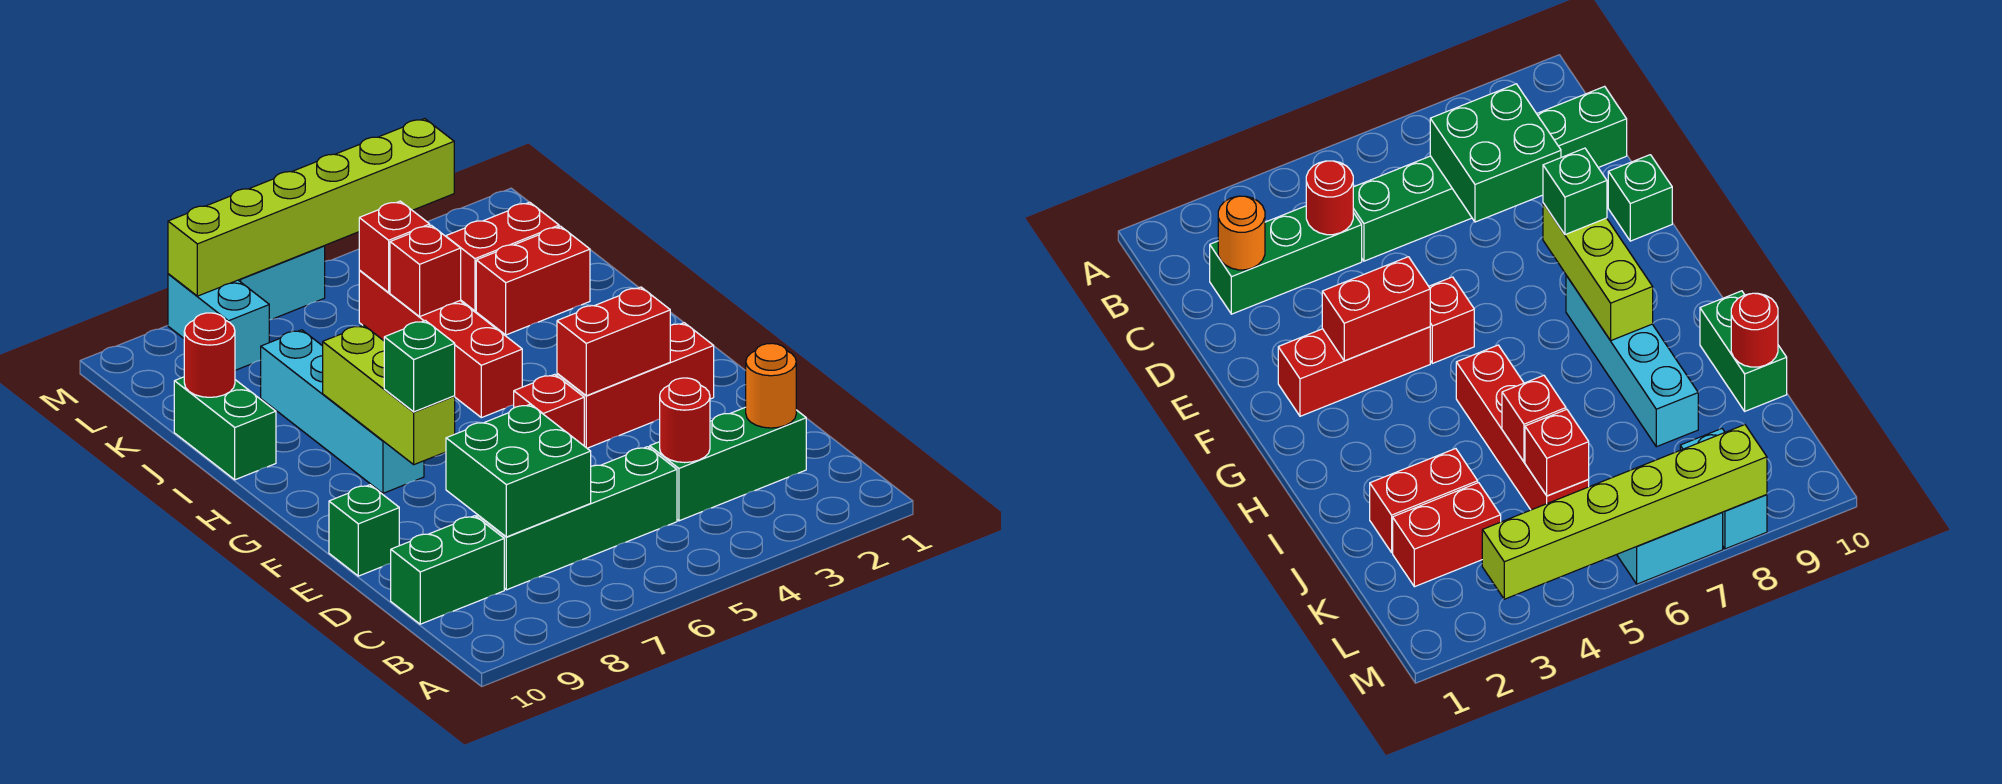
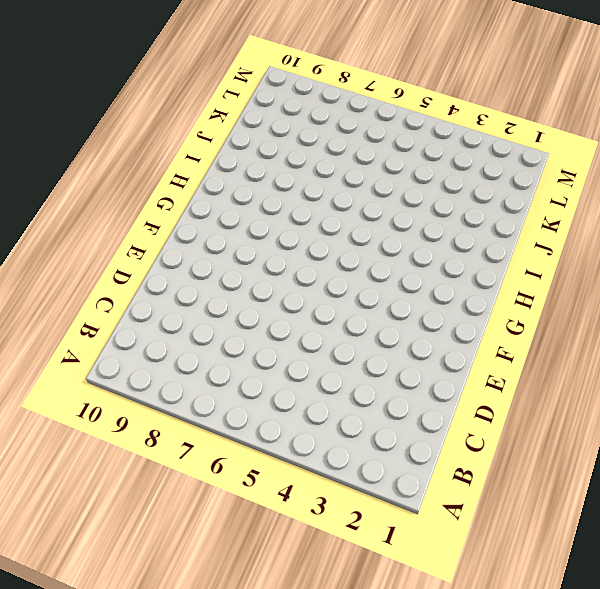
none -> green 1x3 brick [650,407,806,521]
none -> green 1x4 brick [477,447,677,590]
none -> green 1x2 brick [391,516,504,624]

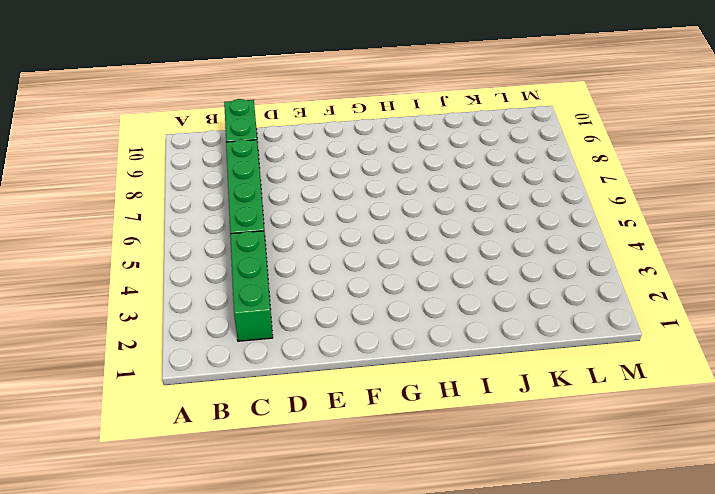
none -> green 1x1 brick [329,485,399,576]
none -> red 1x3 brick [557,323,714,448]
none -> red 1x1 brick [514,374,584,446]

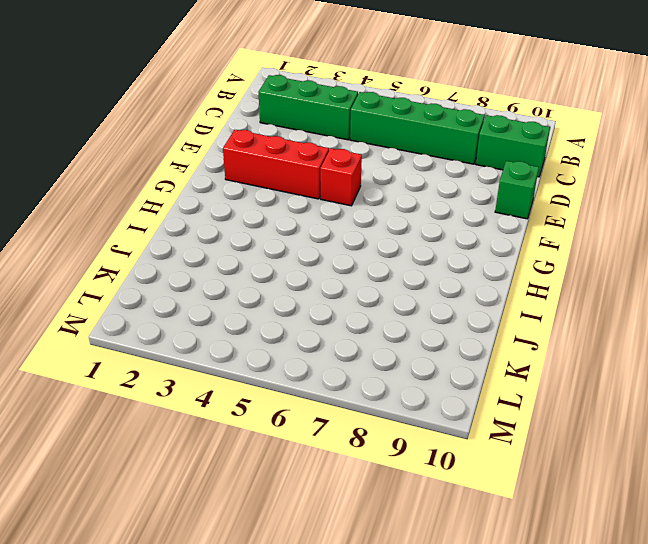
none -> cyan 1x4 brick [261,330,424,493]
none -> red 1x4 brick [359,271,522,418]
none -> green 1x2 brick [174,377,276,480]

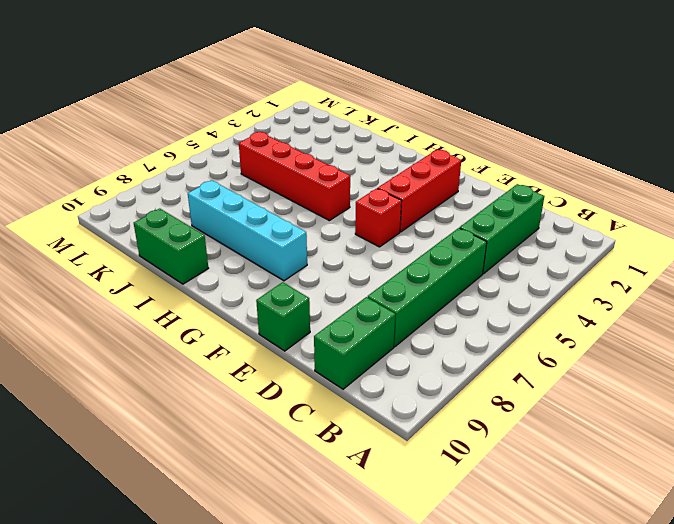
none -> red 1x2 brick [476,226,590,335]
none -> red 1x2 brick [446,202,559,311]
none -> cyan 1x2 brick [168,274,269,370]

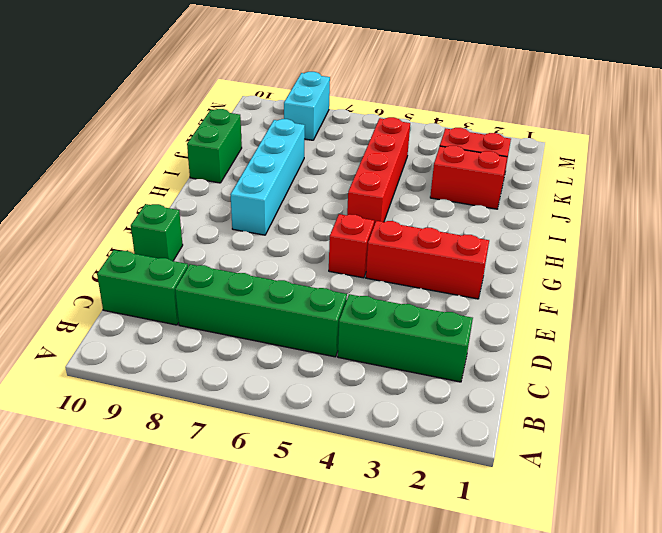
none -> cyan 1x2 brick [239,246,325,320]
none -> orange 1x1 round brick [746,343,796,428]
none -> red 1x1 round brick [660,378,710,463]

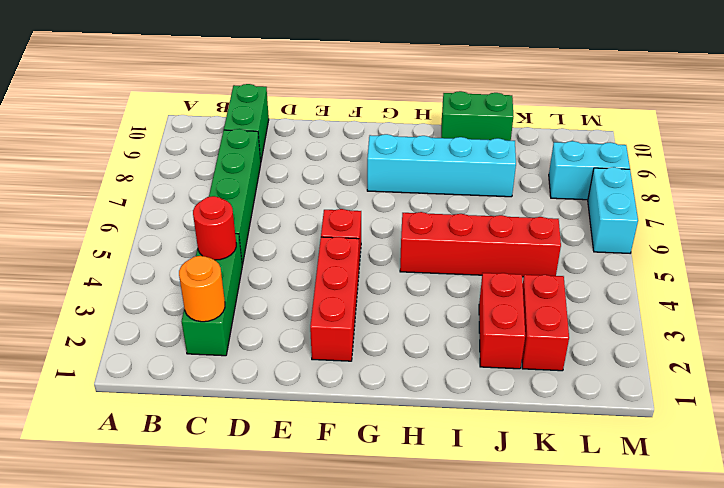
none -> green 1x1 brick [329,485,399,576]
none -> green 2x2 brick [446,404,591,537]
none -> red 1x2 brick [557,287,670,396]

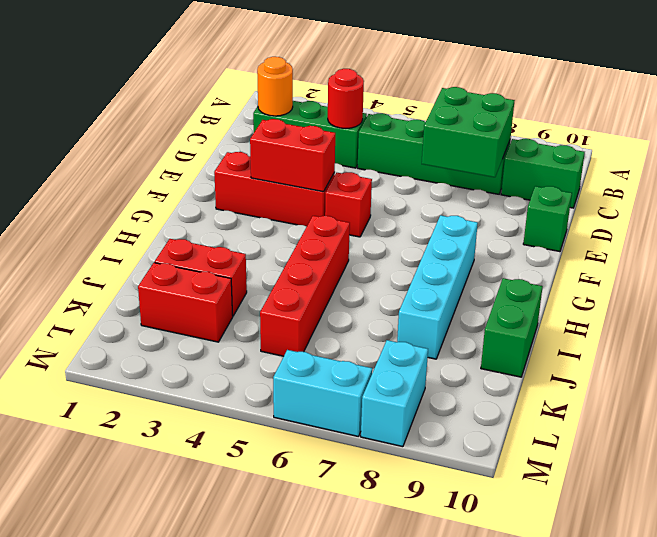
none -> lime 1x3 brick [323,325,455,465]
none -> red 1x1 brick [390,225,461,317]
none -> red 1x1 round brick [184,313,235,397]

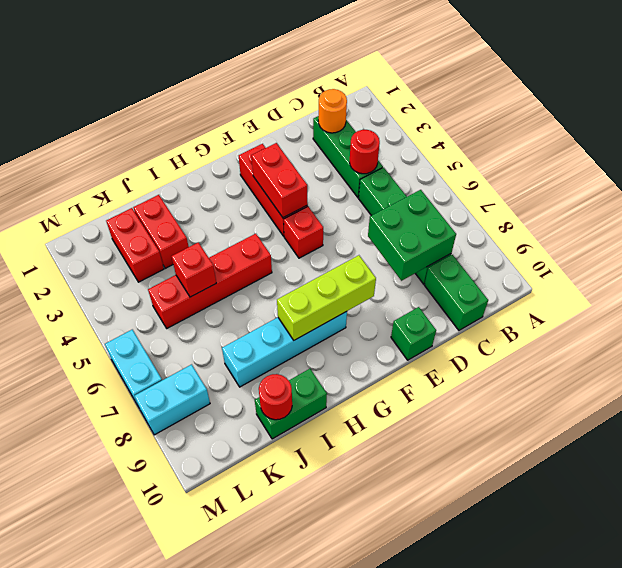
none -> red 1x1 brick [359,201,430,292]
none -> lime 1x6 brick [168,119,454,296]
none -> green 1x1 brick [384,320,455,412]

